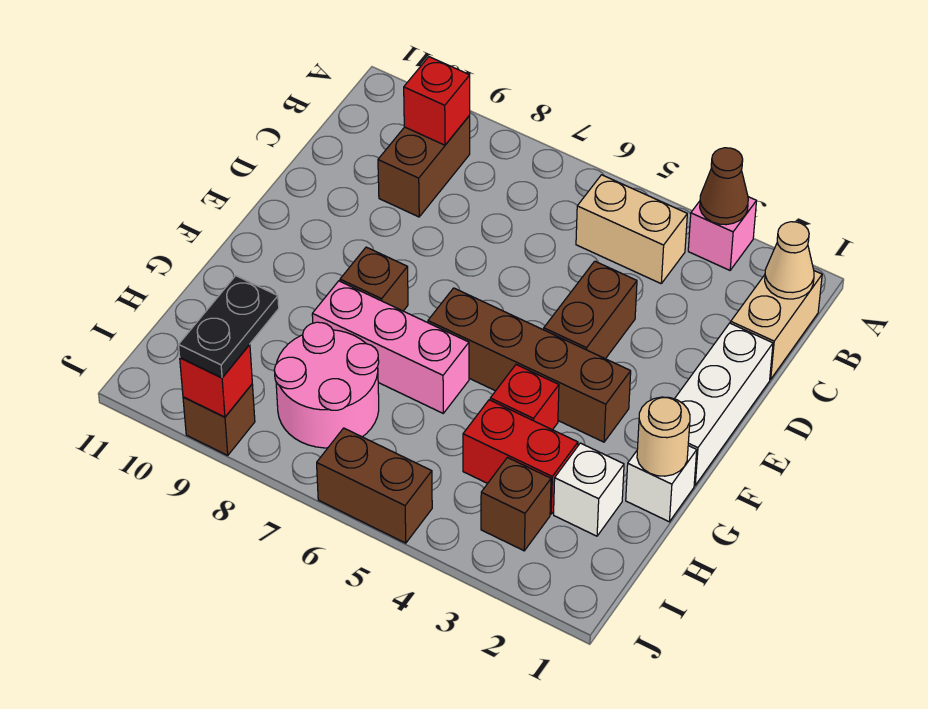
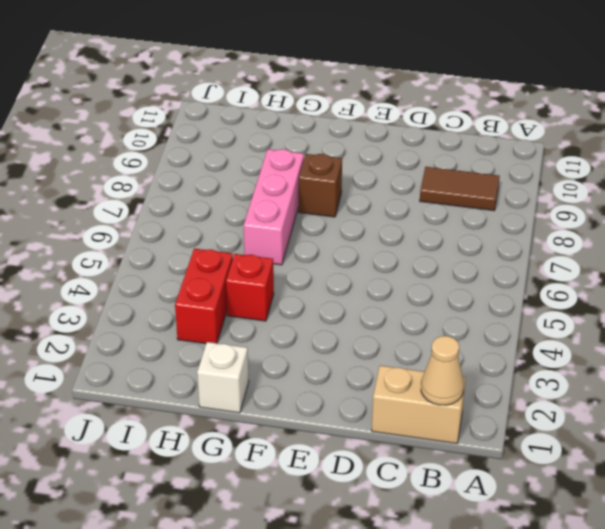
brown 1x2 tile [420,167,500,211] -> brown 1x2 brick [378,116,470,217]
none -> pink 1x1 brick [688,197,756,270]
none -> tan 1x2 brick [576,175,687,283]
none -> white 1x3 brick [675,323,773,485]

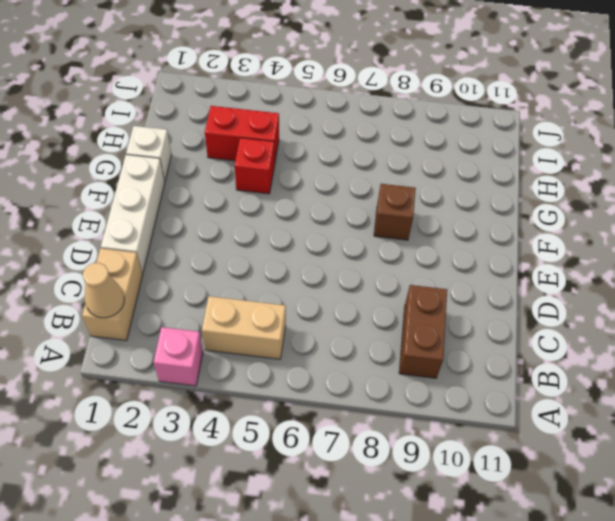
none -> brown 1x2 brick [544,261,637,359]
none -> brown 1x4 brick [428,288,631,442]
none -> pink 1x3 brick [312,281,469,413]

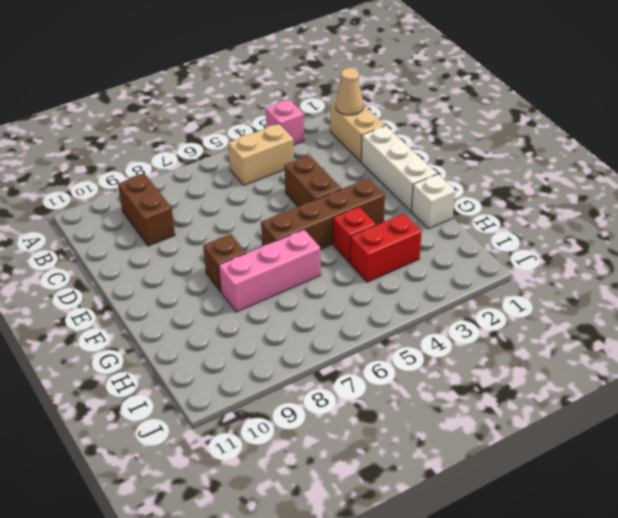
none -> white 1x1 brick [554,443,624,536]
none -> pink 2x2 round brick [274,322,379,448]
none -> brown 1x1 brick [481,458,551,551]

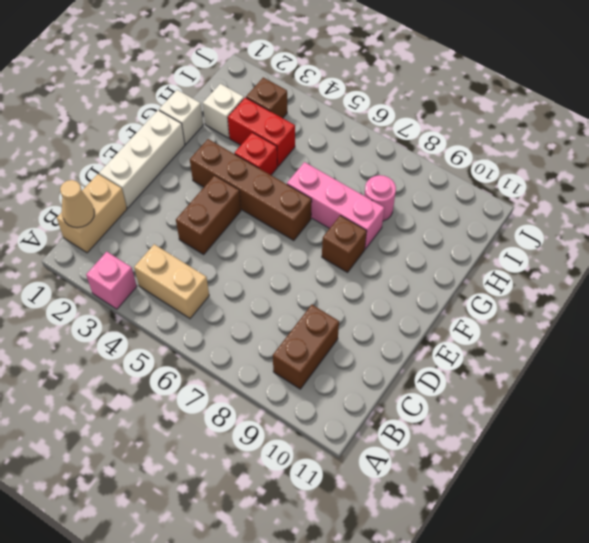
pink 1x1 round brick [364,175,396,221] -> pink 2x2 round brick [274,322,379,448]
none -> brown 1x2 brick [317,428,432,543]
none -> brown 1x1 brick [183,384,255,455]
none -> brown 1x1 cone [700,148,748,225]

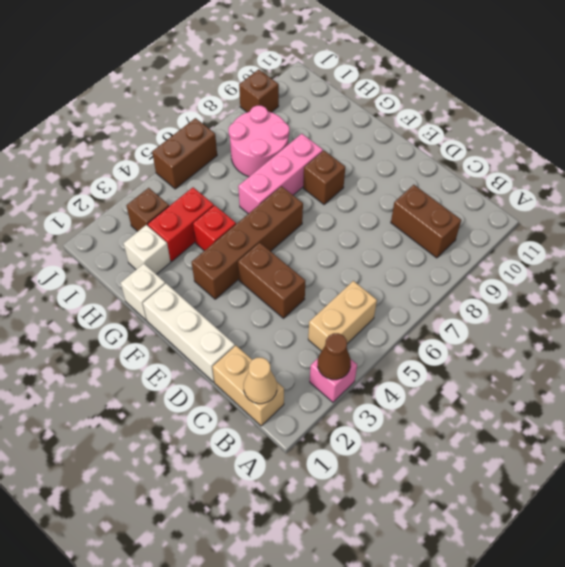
none -> red 1x1 brick [404,57,470,145]
none -> tan 1x1 round brick [637,397,690,476]
none -> red 1x1 brick [180,345,252,417]

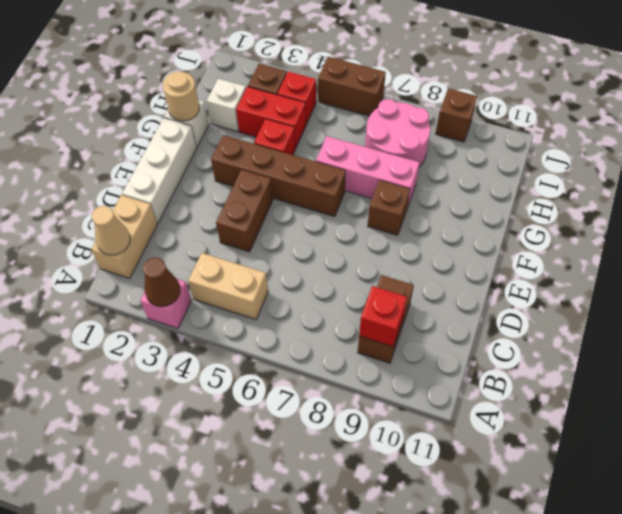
red 1x1 brick [277,71,316,124] -> red 1x1 brick moved to [180,345,252,417]
none -> black 1x2 plate [179,276,279,378]

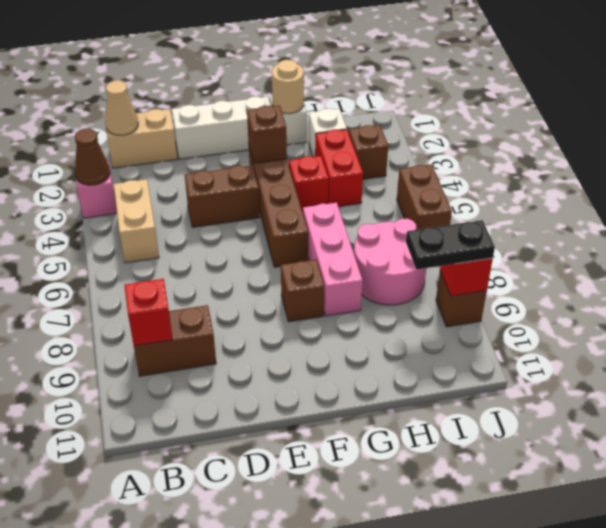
brown 1x1 brick [247,106,287,163] -> none

